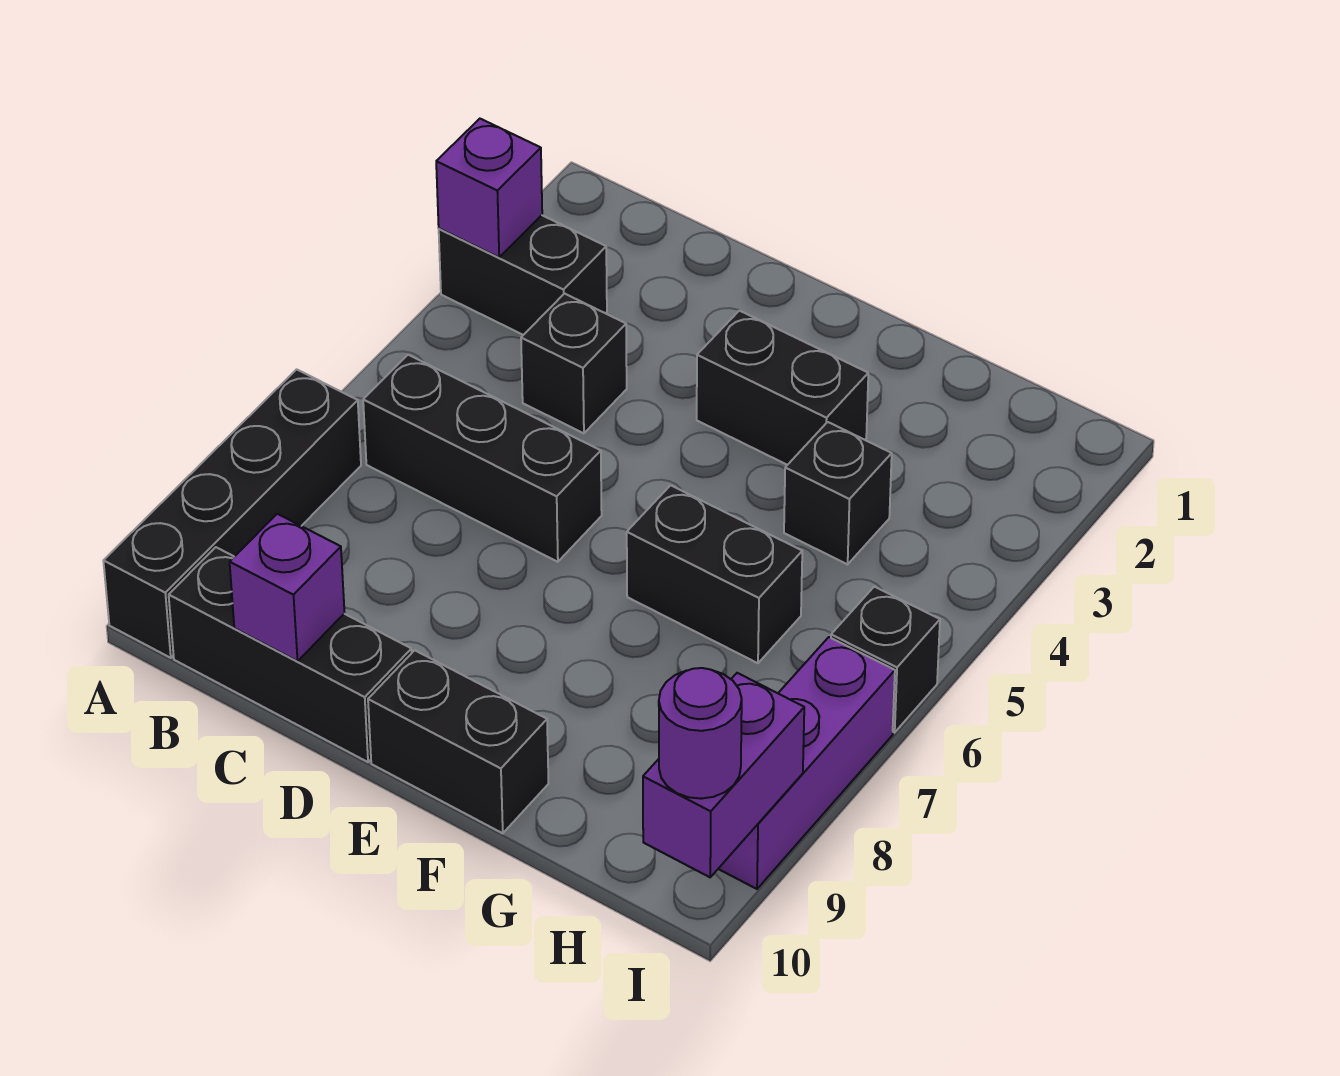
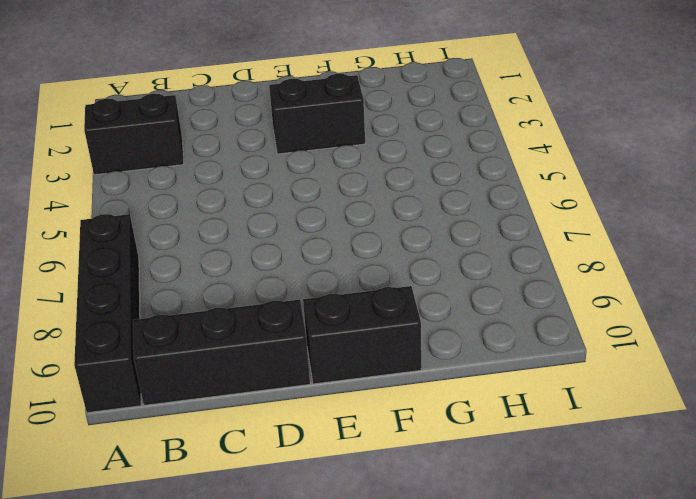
none -> black 1x3 brick [363,355,602,562]
none -> black 1x1 brick [521,294,627,433]
none -> black 1x2 brick [627,485,802,663]

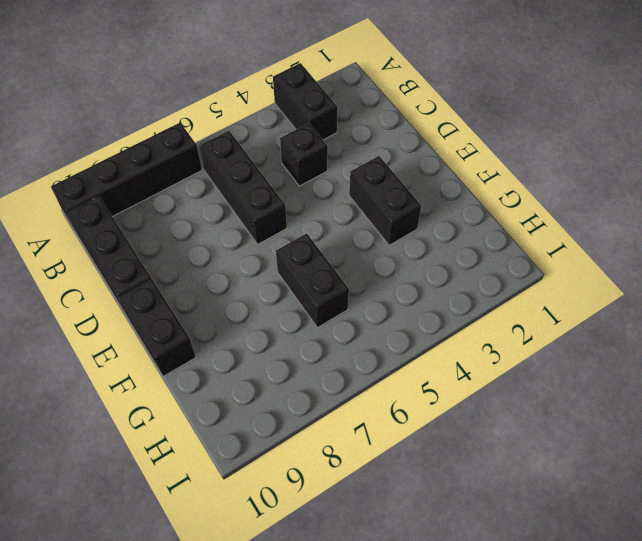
none -> black 1x1 brick [784,422,892,564]
none -> black 1x1 brick [831,587,940,732]
none -> purple 1x3 brick [718,637,895,889]

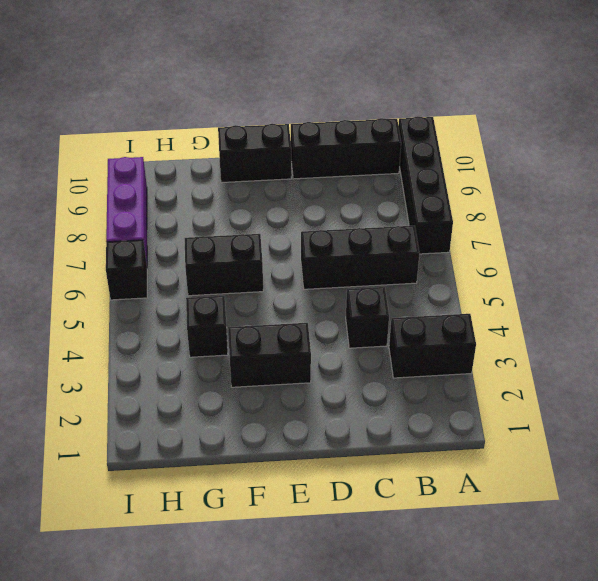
none -> purple 1x1 brick [436,119,542,257]
none -> purple 1x1 brick [230,514,345,661]
none -> purple 1x2 brick [643,673,804,877]

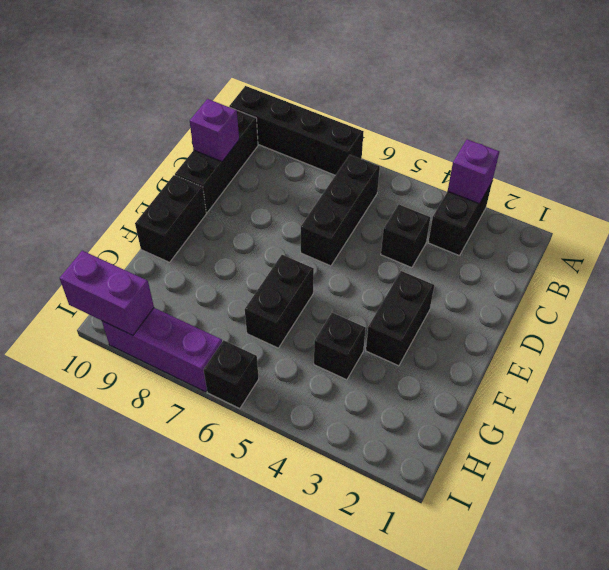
none -> purple 1x1 round brick [659,668,742,799]

